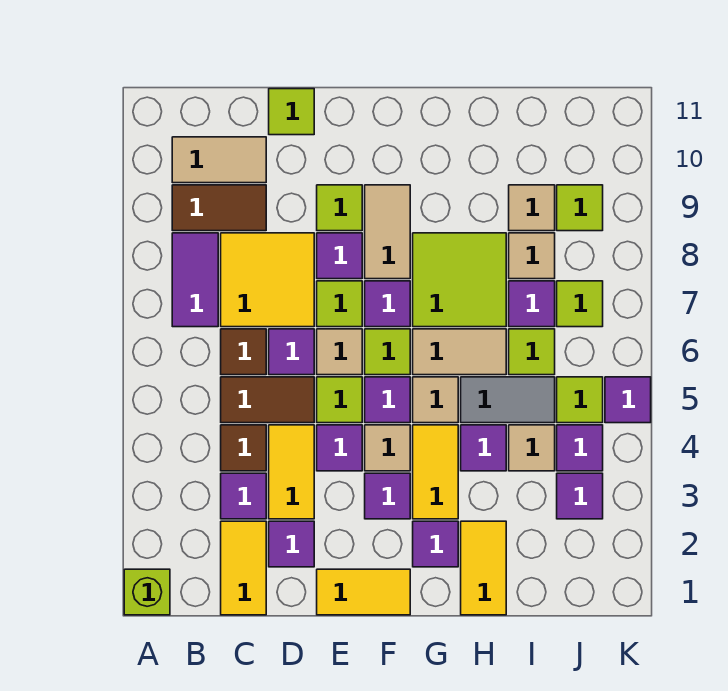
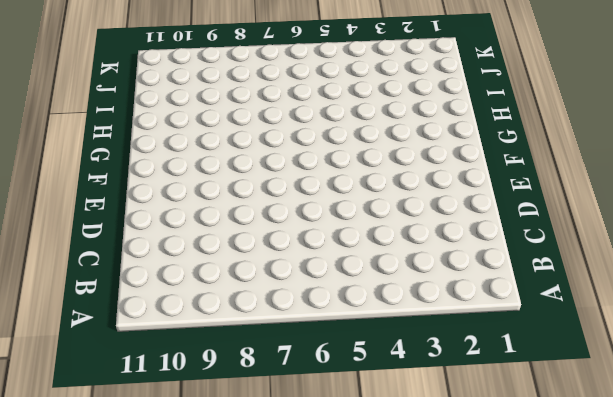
none -> lime 1x1 brick [124,569,170,615]
none -> purple 1x2 tile [172,233,218,327]
none -> brown 1x2 tile [172,185,266,231]
none -> tan 1x2 tile [172,137,266,183]

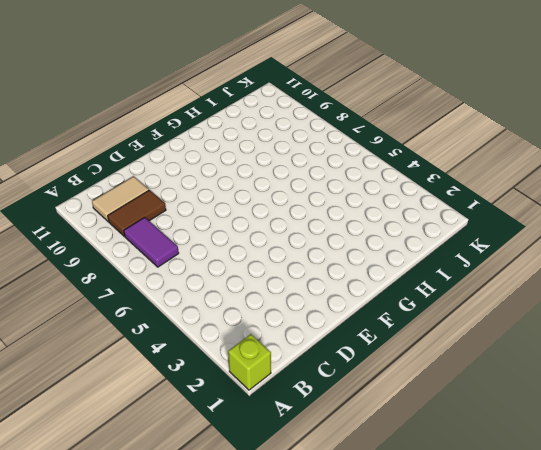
none -> yellow 1x2 tile [221,521,266,615]
none -> purple 1x1 tile [221,473,266,519]
none -> brown 1x1 tile [221,425,266,471]
none -> brown 1x2 tile [221,377,314,423]

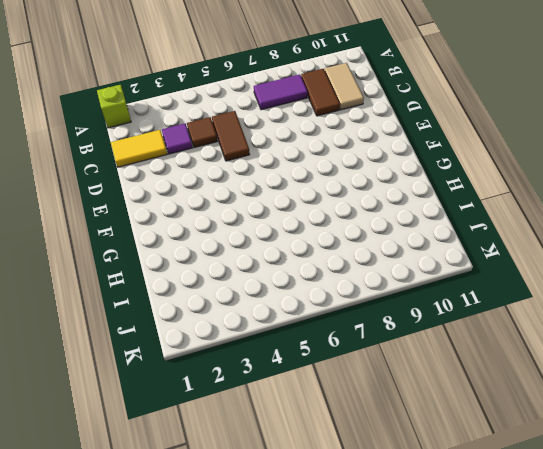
none -> brown 1x1 tile [221,329,266,375]
none -> yellow 2x2 tile [221,233,314,327]
none -> purple 1x1 tile [269,521,314,567]
none -> yellow 1x2 tile [269,425,314,519]

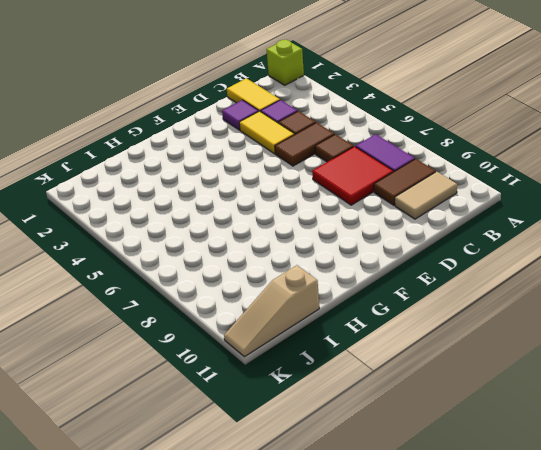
red 2x2 tile [312,146,394,205] -> yellow 2x2 tile [221,233,314,327]
tan 1x3 slope [224,265,319,357] -> none
none -> purple 1x1 tile [269,329,314,375]
none -> lime 1x1 tile [269,89,314,135]
none -> yellow 1x2 tile [317,569,410,615]
none -> purple 1x1 tile [317,425,362,471]

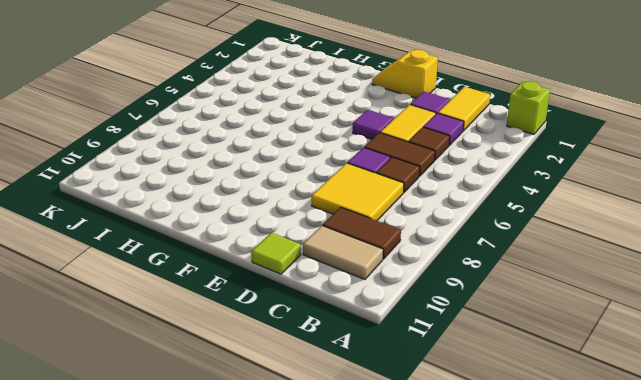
yellow 1x2 slope [372,50,438,98] -> yellow 1x2 tile [317,569,410,615]
none -> purple 1x2 tile [172,233,218,327]
none -> lime 1x1 tile [317,377,362,423]
none -> tan 1x1 tile [317,329,362,375]
none -> lime 1x1 tile [317,281,362,327]

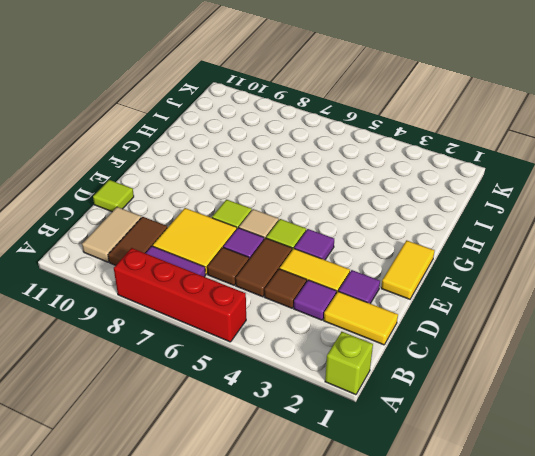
red 1x4 brick [114,248,246,342] -> none
none -> purple 1x1 tile [317,233,362,279]
none -> lime 1x1 tile [317,185,362,231]
none -> purple 1x1 tile [365,473,410,519]
none -> tan 1x1 tile [365,425,410,471]

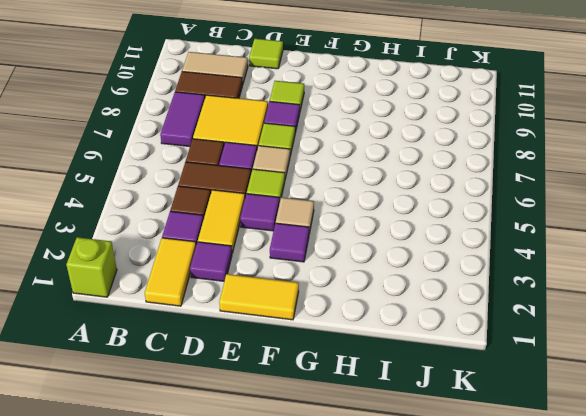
none -> purple 1x1 tile [365,377,410,423]
none -> lime 1x1 tile [365,329,410,375]
none -> purple 1x1 tile [365,281,410,327]
none -> tan 1x2 tile [365,185,410,279]

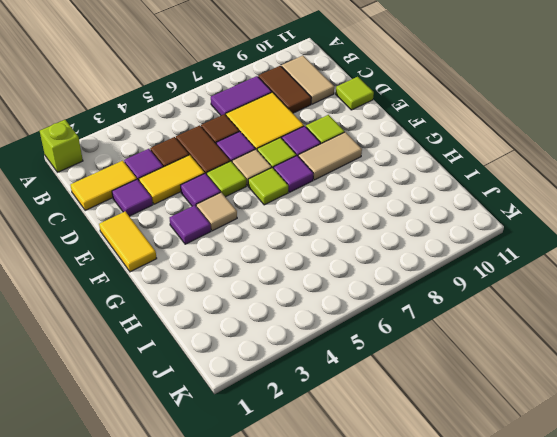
none -> purple 1x1 tile [365,377,410,423]
none -> purple 1x1 tile [413,521,458,567]
none -> yellow 1x2 tile [413,425,458,519]
none -> tan 1x1 tile [413,377,458,423]

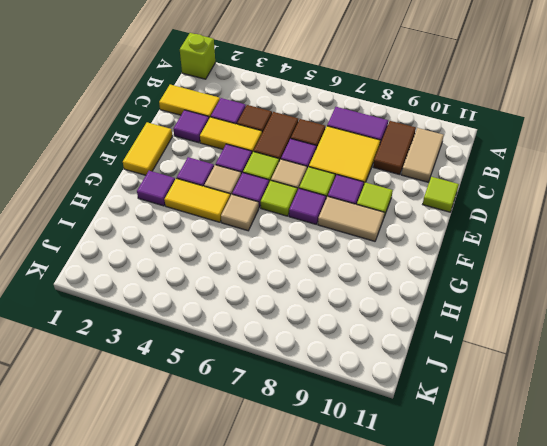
none -> tan 1x2 tile [413,329,506,375]
none -> lime 2x2 tile [413,233,506,327]
none -> yellow 1x2 tile [461,521,506,615]
none -> purple 1x1 tile [461,425,506,471]

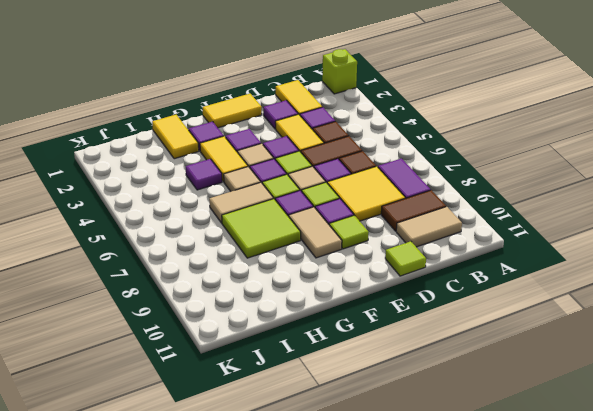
none -> grey 1x2 tile [461,377,555,423]
none -> tan 1x1 tile [509,425,555,471]
none -> lime 1x1 tile [509,329,555,375]
none -> purple 1x1 tile [509,281,555,327]

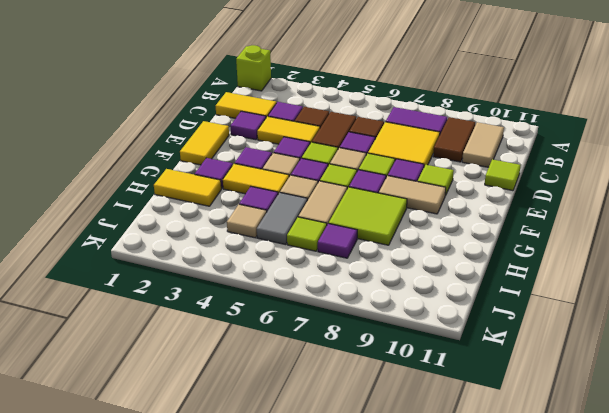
none -> tan 1x1 tile [509,233,555,279]
none -> tan 1x1 tile [509,185,555,231]
none -> purple 1x1 tile [557,473,603,519]
none -> purple 1x1 tile [557,425,603,471]

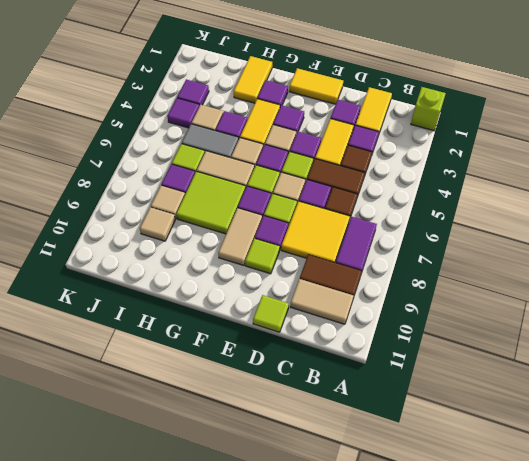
none -> lime 1x1 tile [557,377,603,423]
none -> lime 1x1 tile [557,281,603,327]
none -> lime 1x1 tile [557,185,603,231]
none -> purple 1x1 tile [605,377,651,423]

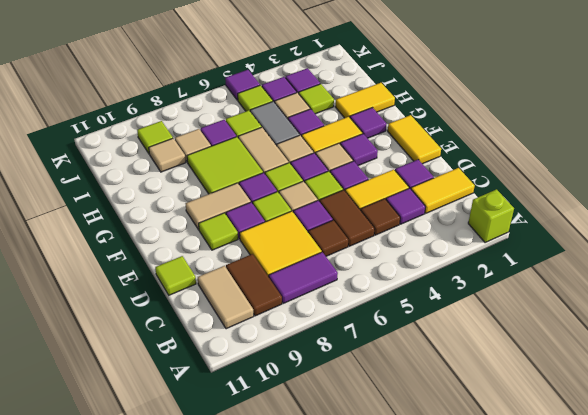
lime 1x1 tile [299,84,334,114] -> lime 1x1 tile moved to [557,281,603,327]

